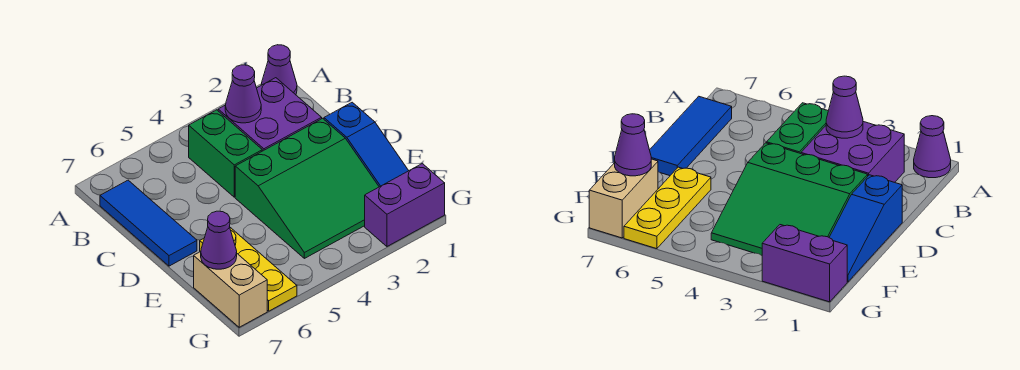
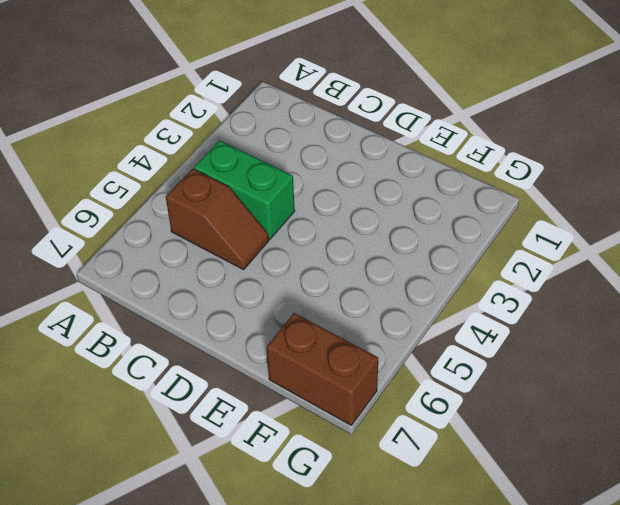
brown 1x2 slope [166,169,269,270] -> none
brown 1x2 brick [267,313,378,425] -> tan 1x2 brick [194,252,267,327]
none -> purple 1x1 cone [261,45,297,95]
none -> purple 2x2 brick [218,78,322,151]

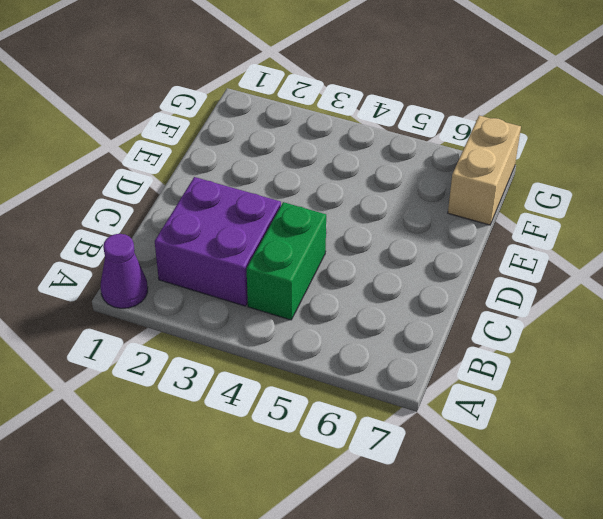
none -> blue 1x3 tile [100,180,197,266]
none -> blue 1x3 slope [324,102,409,187]

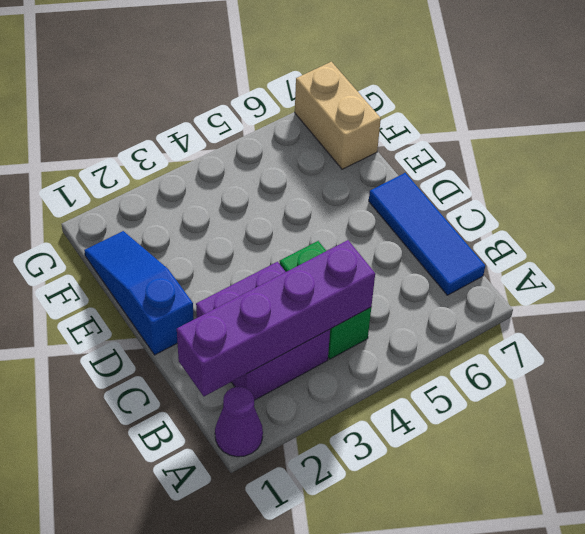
purple 1x4 brick [177,240,375,396] -> purple 1x1 cone [225,65,261,123]
none -> green 3x3 slope [235,118,379,258]
none -> yellow 1x3 plate [200,228,297,311]

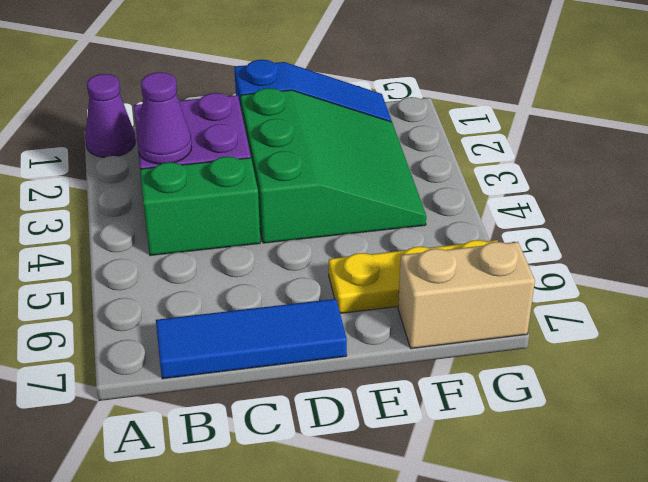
none -> purple 1x2 brick [365,164,445,246]
none -> purple 1x1 cone [201,211,237,269]

